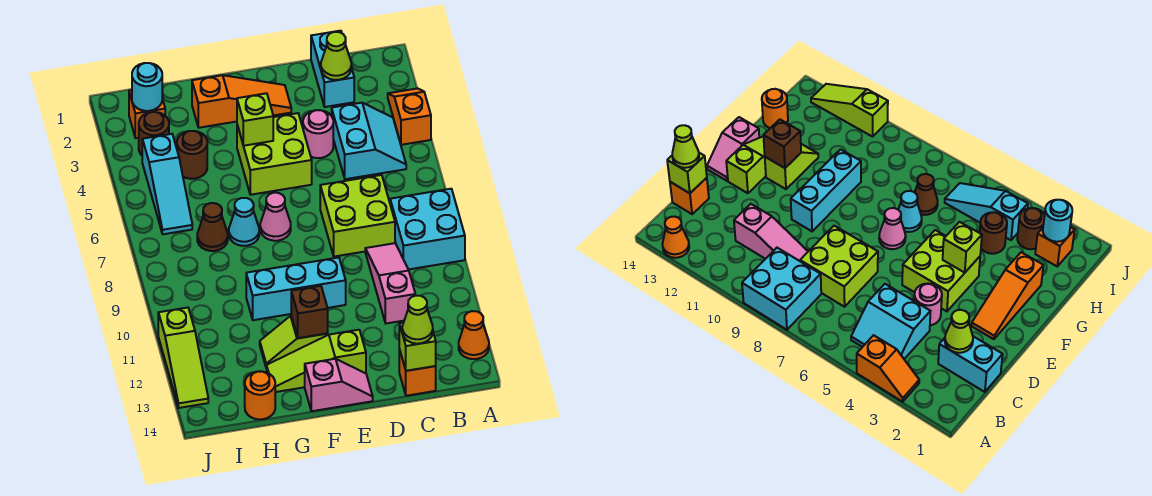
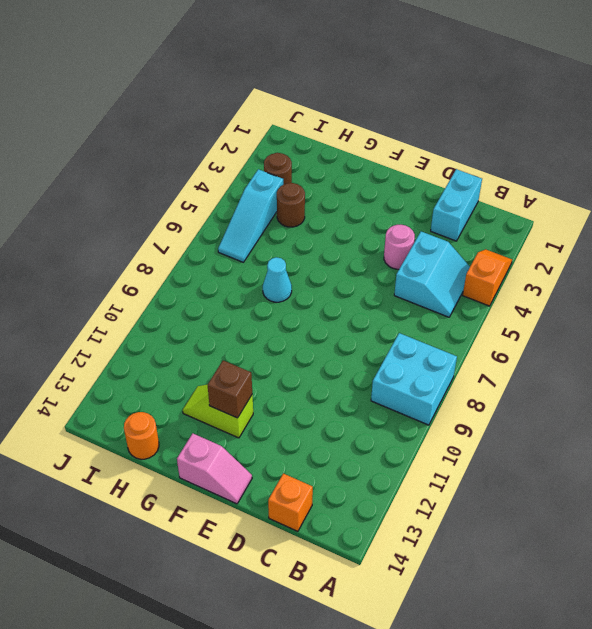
none -> orange 1x1 cone [459,311,489,359]
none -> lime 2x2 brick [320,175,395,257]
none -> pink 1x3 slope [365,243,415,323]
none -> orange 1x3 slope [192,75,291,128]

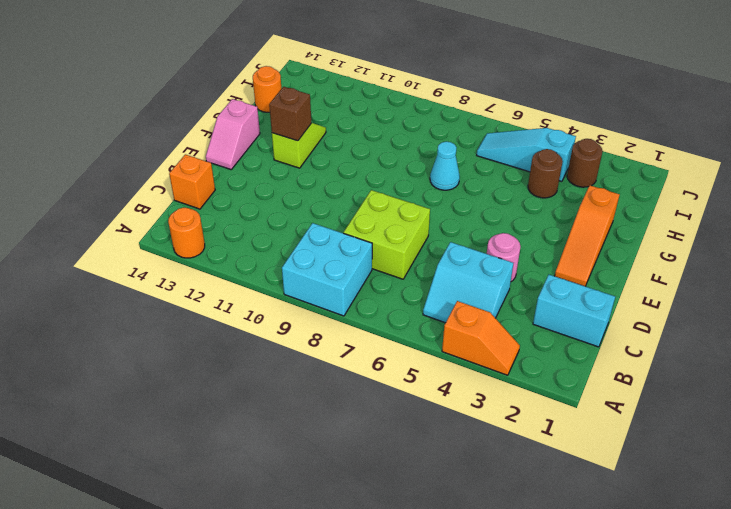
orange 1x1 round brick [168,208,205,258] -> orange 1x1 cone [459,311,489,359]
none -> pink 1x3 slope [365,243,415,323]
none -> lime 2x2 brick [237,113,312,195]
none -> cyan 1x3 brick [246,258,346,320]
none -> lime 1x3 slope [267,330,366,392]

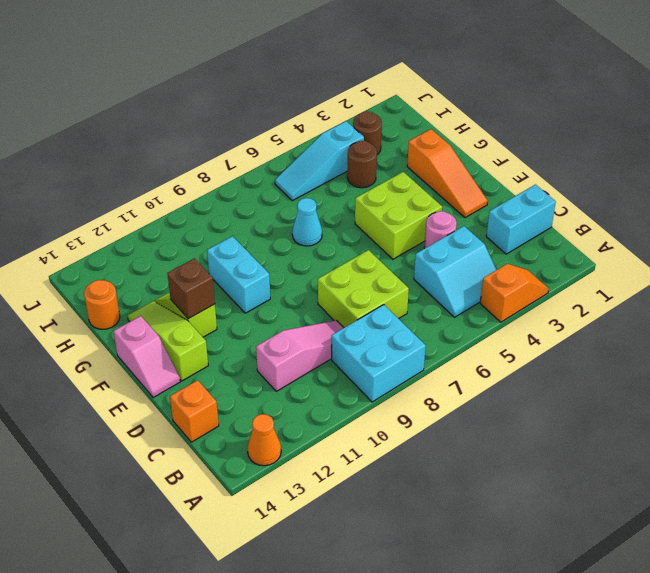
cyan 1x2 brick [207,236,270,313] -> cyan 1x3 brick [246,258,346,320]
none -> pink 1x1 cone [260,193,291,241]
none -> brown 1x1 cone [197,203,228,251]
none -> orange 1x1 brick [129,90,165,138]
none -> lime 1x3 slope [158,308,208,408]

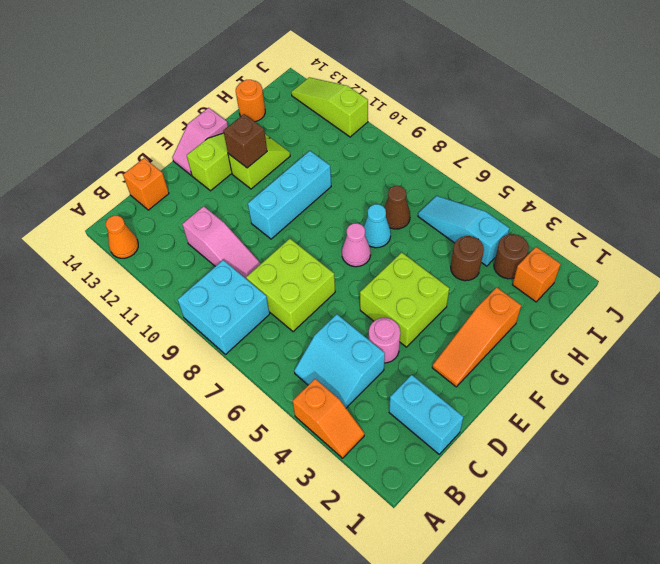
none -> lime 1x1 cone [321,32,351,80]
none -> lime 1x1 brick [399,323,436,371]
none -> lime 1x1 brick [237,93,273,146]
none -> cyan 1x1 round brick [132,63,162,111]

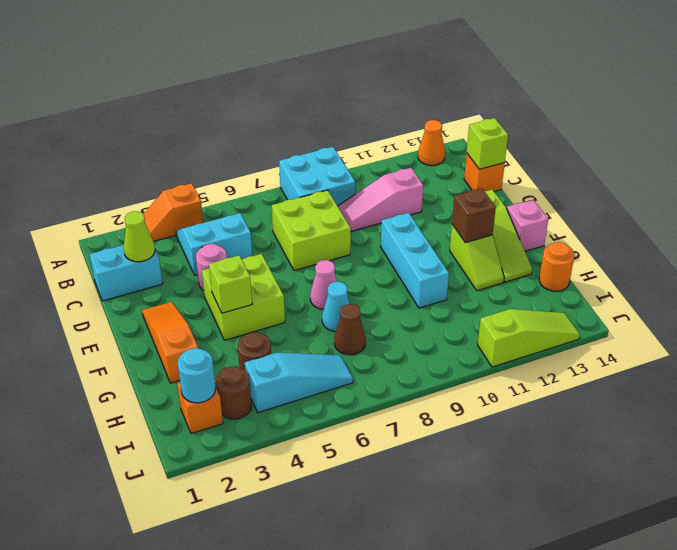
none -> lime 1x1 cone [402,296,433,344]

